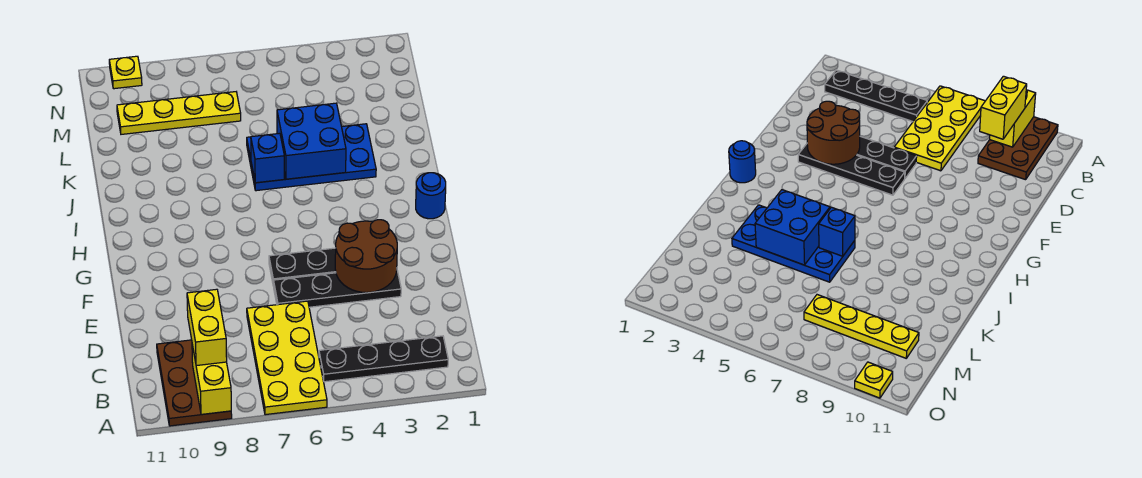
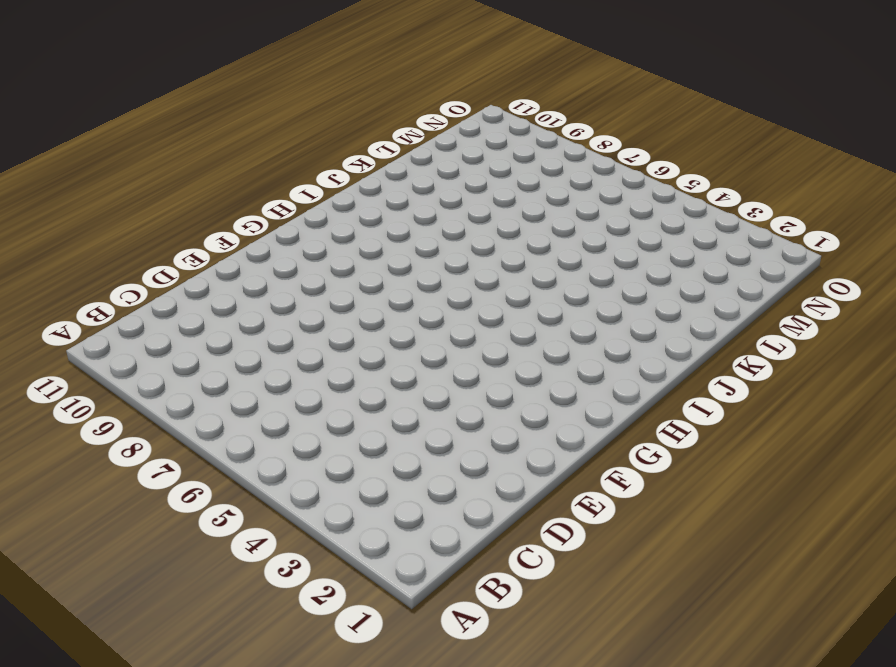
none -> yellow 2x4 plate [247,301,327,415]
none -> brown 2x3 plate [157,340,232,426]
none -> black 1x4 plate [319,336,448,382]

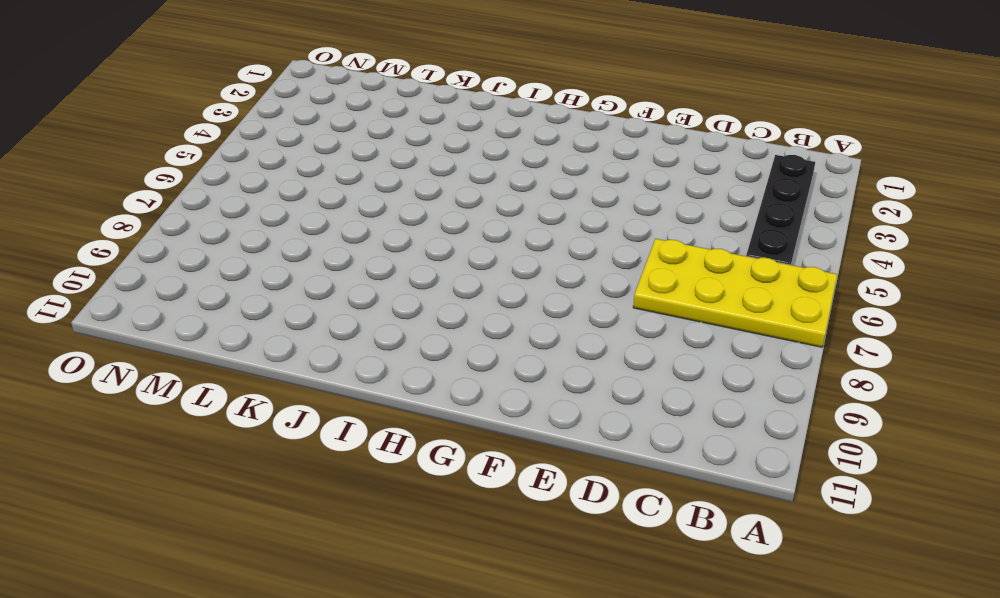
none -> brown 2x3 plate [157,340,232,426]
none -> black 1x4 plate [274,271,401,307]
none -> black 1x4 plate [269,248,336,286]

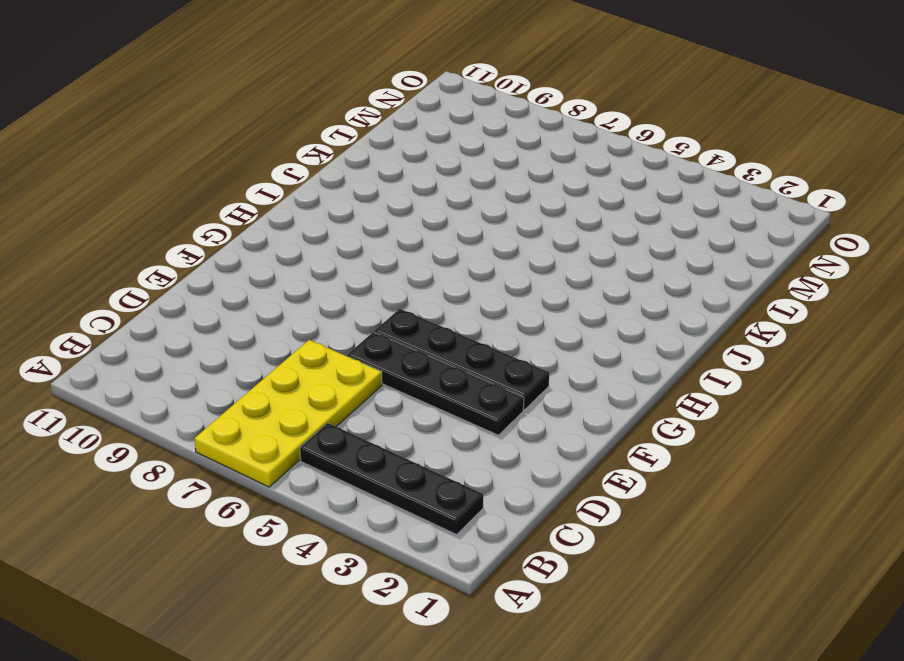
none -> brown 2x3 plate [157,340,232,426]
none -> blue 1x1 round brick [416,173,446,219]
none -> blue 2x4 plate [247,124,376,191]

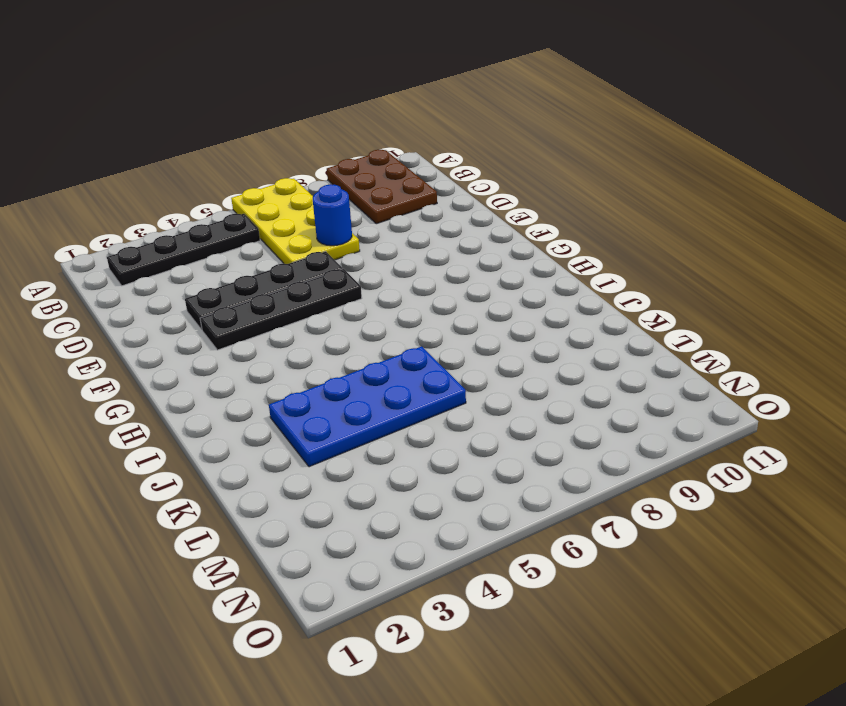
blue 1x1 round brick [313,184,352,246] -> blue 1x1 round brick moved to [416,173,446,219]
none -> yellow 1x4 plate [117,92,241,134]
none -> yellow 1x1 plate [109,56,142,89]
none -> yellow 1x2 brick [192,345,231,414]

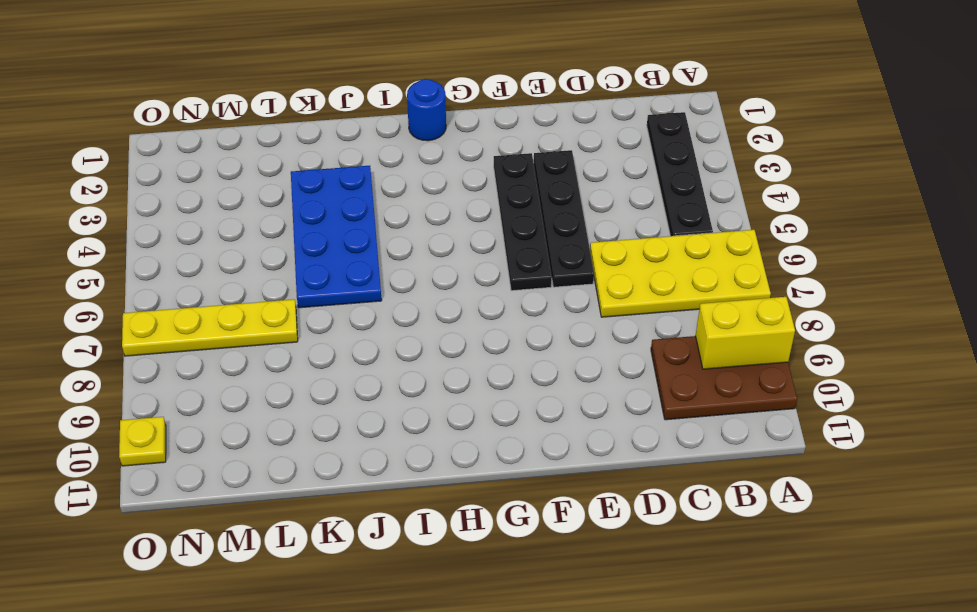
yellow 1x4 plate [122,299,298,356] -> yellow 1x4 plate turned to [117,92,241,134]
none -> brown 2x2 round brick [335,220,397,293]
none -> blue 2x2 brick [277,103,346,179]
none -> blue 1x1 brick [251,133,284,183]

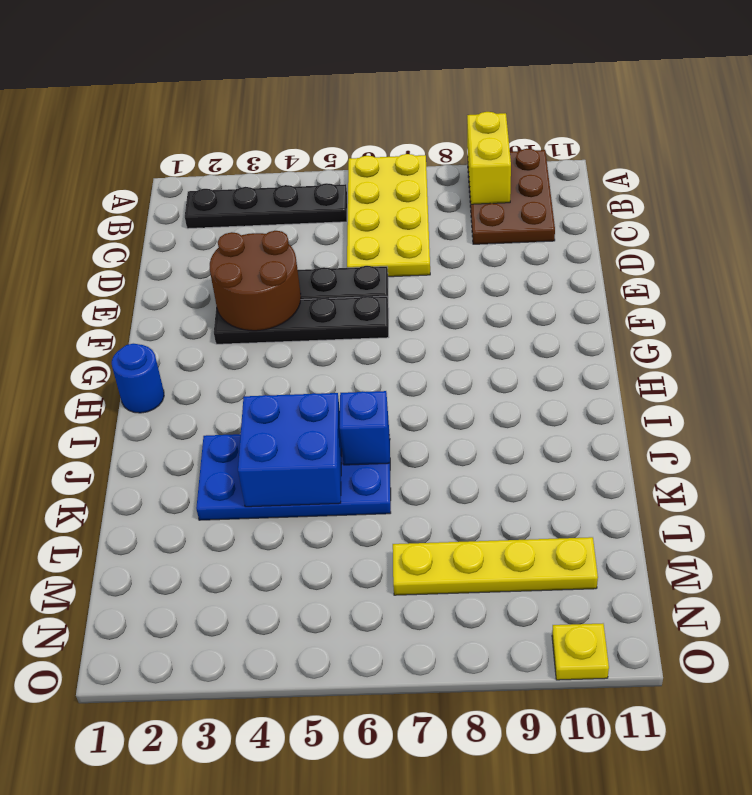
none -> yellow 1x2 brick [187,289,227,366]

